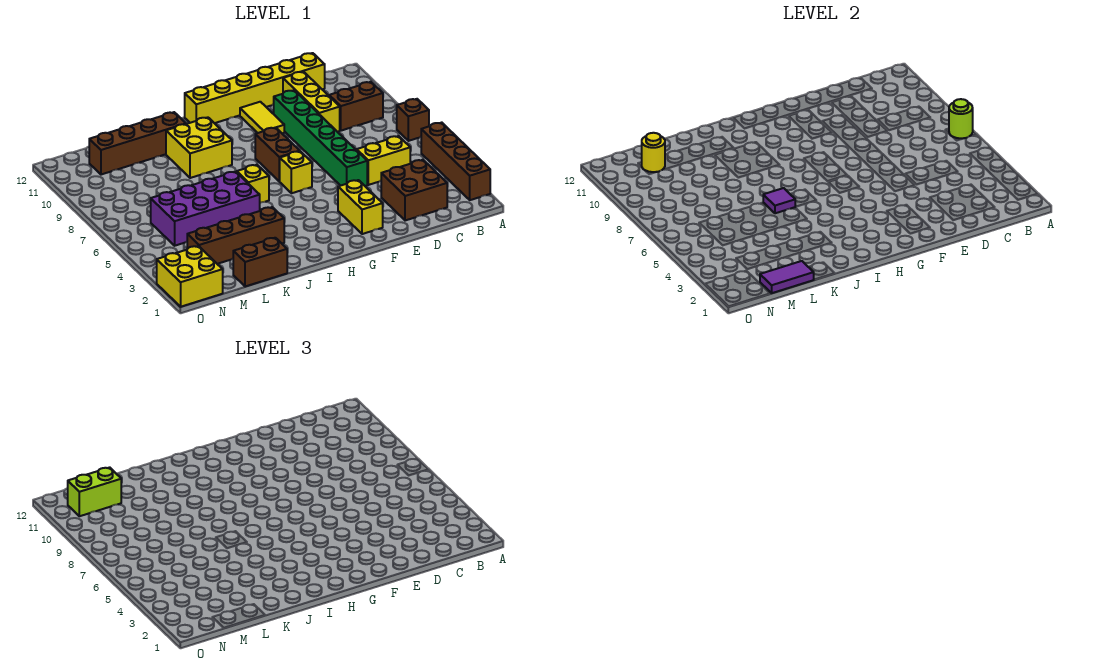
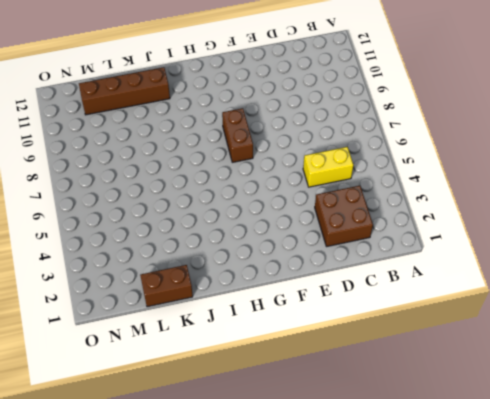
none -> brown 1x4 brick [421,123,490,200]
none -> brown 1x1 brick [397,99,429,141]
none -> brown 1x2 brick [329,82,383,131]

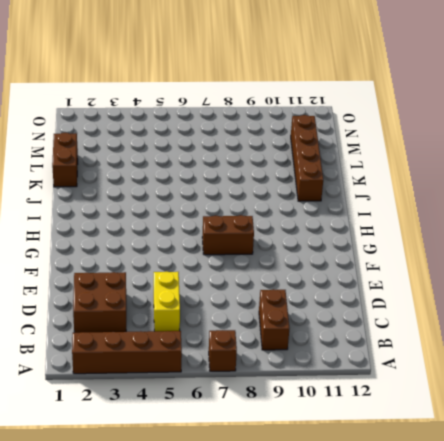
none -> yellow 1x6 brick [185,53,325,123]
none -> yellow 1x3 brick [283,72,340,132]
none -> green 1x6 brick [274,90,367,186]

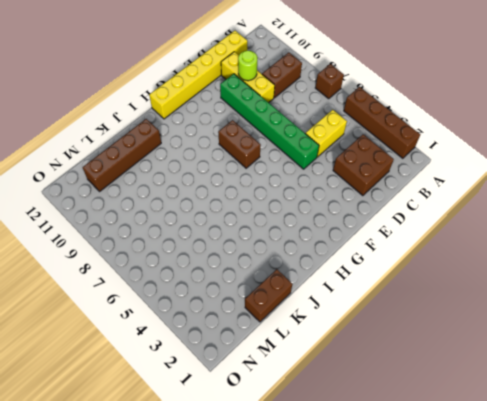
lime 1x1 round brick [238,51,257,81] -> lime 1x1 round brick moved to [949,99,973,138]
none -> yellow 1x2 brick [338,180,383,234]
none -> yellow 1x2 tile [240,102,284,133]
none -> yellow 1x1 brick [280,151,312,193]

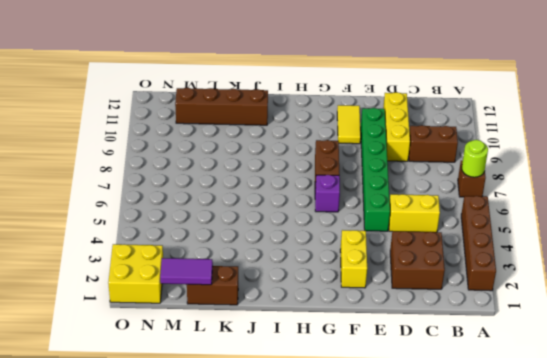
purple 1x1 brick [315,175,340,212] -> yellow 1x1 brick [280,151,312,193]
none -> yellow 1x6 brick [185,53,325,123]
none -> yellow 1x1 brick [237,165,269,203]
none -> yellow 2x2 brick [166,117,232,178]

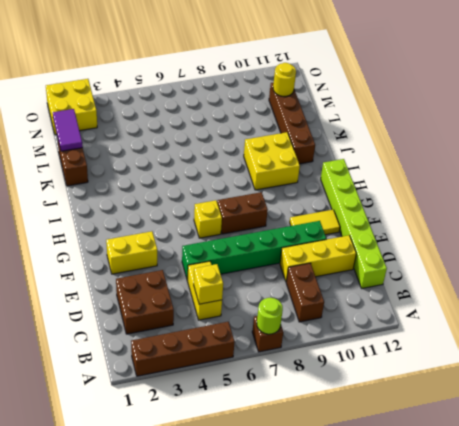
yellow 1x1 brick [194,264,223,304] -> yellow 1x1 brick moved to [237,165,269,203]
lime 1x6 brick [321,159,387,288] -> yellow 1x6 brick [185,53,325,123]
none -> brown 1x4 brick [187,207,284,264]
none -> purple 2x4 brick [151,172,260,246]
none -> purple 1x1 tile [763,188,795,213]

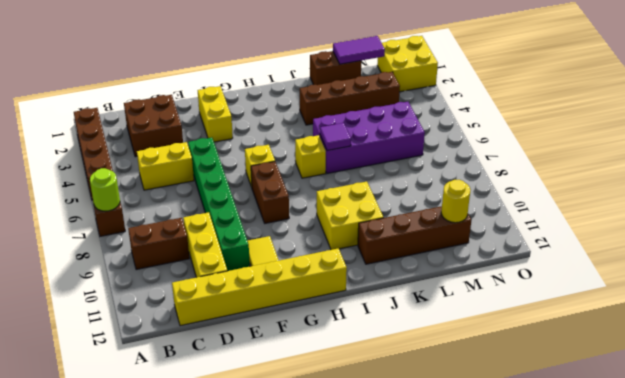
none -> lime 1x2 brick [68,467,121,516]

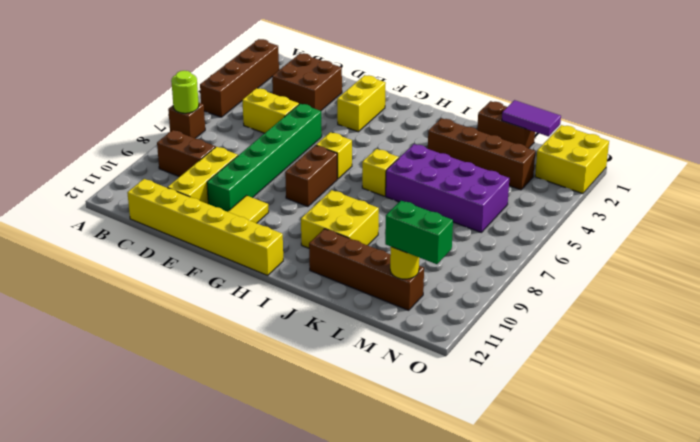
green 1x2 brick [385,201,453,264] -> lime 1x2 brick [68,467,121,516]
none -> purple 1x1 tile [763,188,795,213]

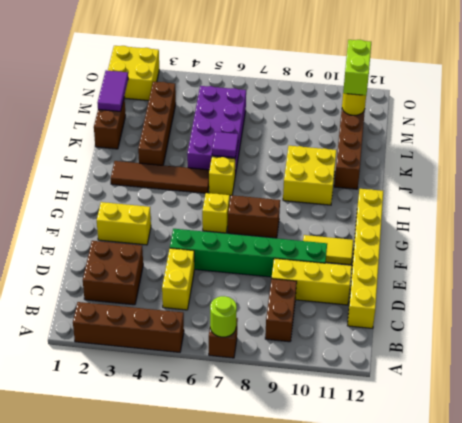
brown 1x4 tile [111,161,209,193] -> none

